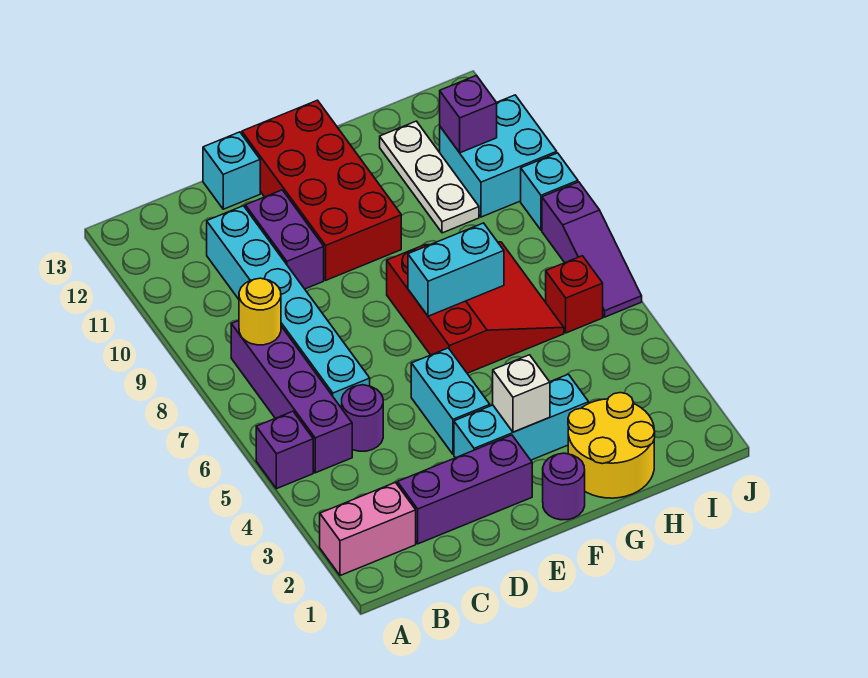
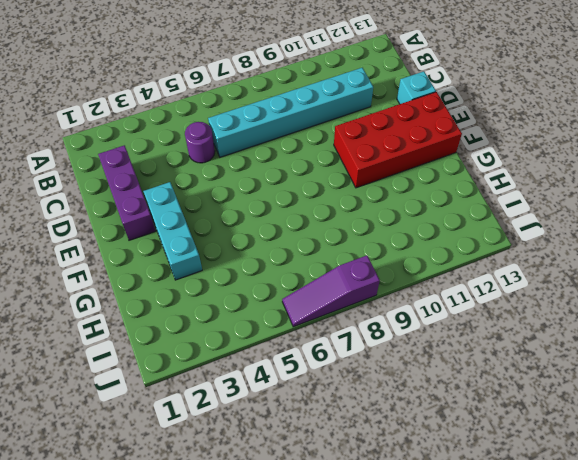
none -> pink 1x2 brick [320,482,416,576]
none -> purple 1x1 brick [256,411,313,489]
none -> purple 1x4 brick [231,321,352,473]

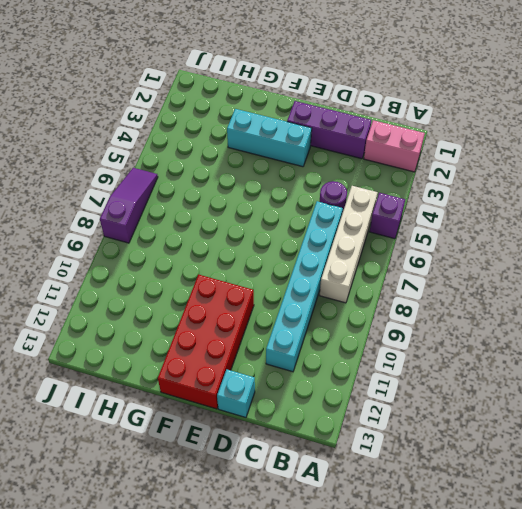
white 1x4 brick [320,186,378,303] -> purple 1x4 brick [231,321,352,473]
none -> purple 1x2 brick [245,190,324,289]
none -> cyan 1x2 brick [411,348,490,454]
none -> purple 1x1 round brick [543,453,585,520]

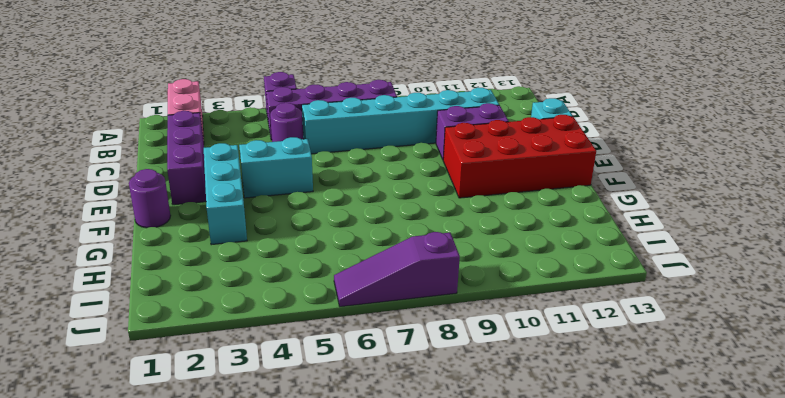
none -> red 3x3 slope [387,242,564,373]
none -> yellow 2x2 round brick [568,393,655,498]
none -> white 1x3 plate [380,121,479,233]

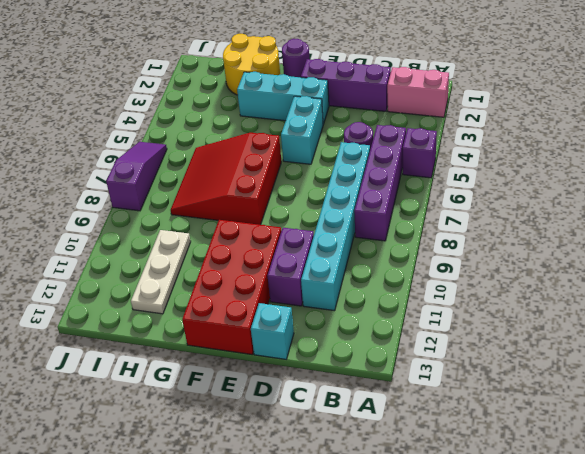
none -> red 1x1 brick [546,256,603,333]
none -> cyan 2x2 brick [440,95,557,217]
none -> cyan 1x1 brick [521,153,578,230]

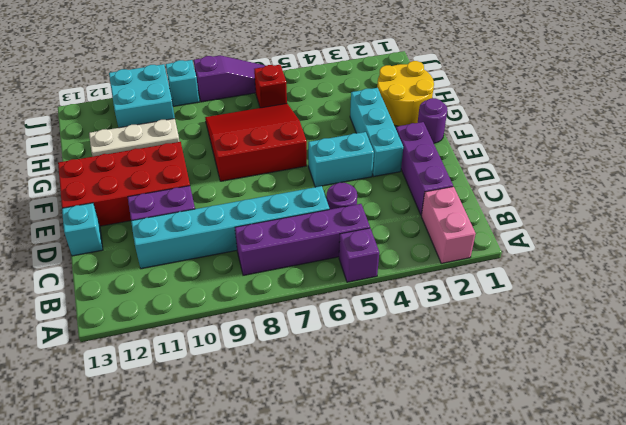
none -> yellow 1x1 round brick [239,278,281,345]
none -> white 1x1 brick [493,355,550,432]
none -> cyan 1x2 brick [408,223,504,316]

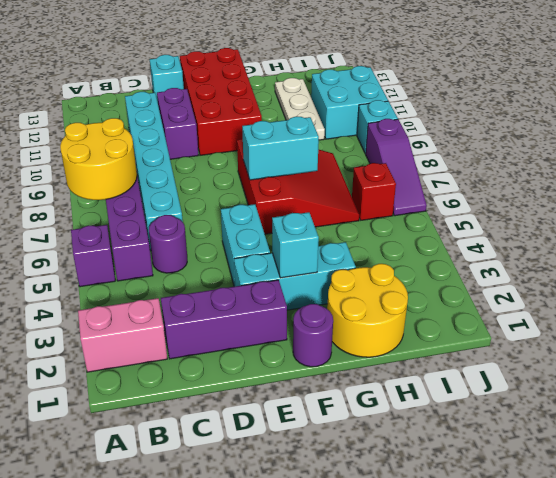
yellow 2x2 round brick [60,118,137,200] -> yellow 1x1 round brick [239,278,281,345]
cyan 1x1 brick [272,212,319,278] -> white 1x1 brick [493,355,550,432]
none -> purple 1x1 brick [440,75,497,153]

